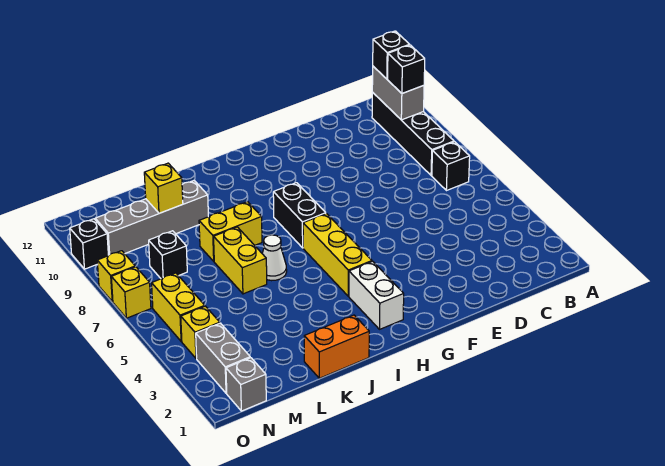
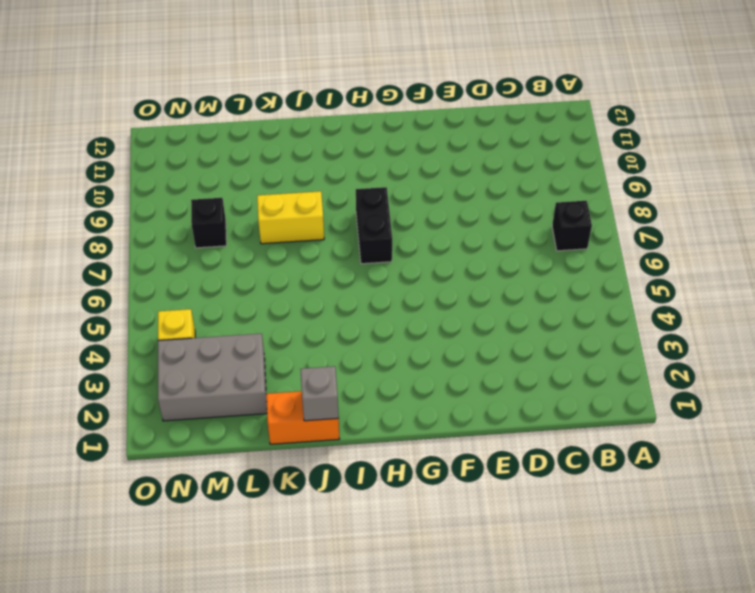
grey 1x1 brick [300,366,339,421] -> grey 1x1 brick moved to [226,358,266,411]
grey 2x3 brick [158,334,267,421] -> grey 1x2 brick [196,323,250,393]
none -> black 1x4 brick [372,93,454,176]
none -> white 1x2 brick [349,261,404,329]
none -> yellow 1x3 brick [303,214,372,296]

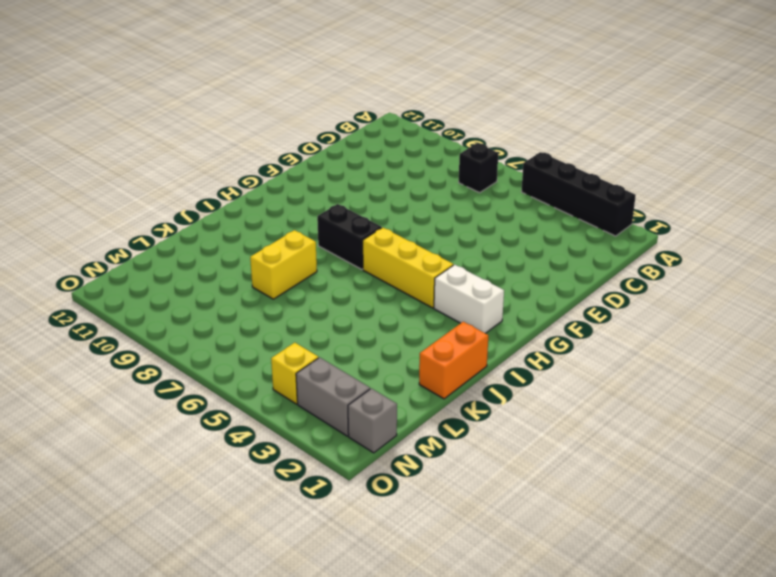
black 1x4 brick [521,152,636,236] -> black 1x4 brick moved to [372,93,454,176]
none -> white 1x1 cone [262,235,287,281]
none -> yellow 1x2 brick [214,227,267,294]
none -> grey 1x4 brick [95,181,208,255]

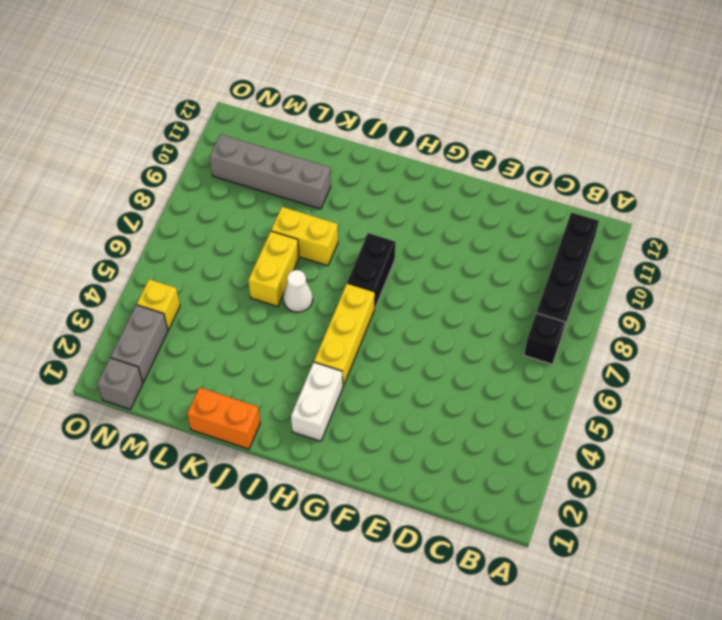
none -> black 1x1 brick [149,231,187,279]
none -> yellow 1x2 brick [152,273,205,341]
none -> yellow 1x1 brick [111,267,151,318]

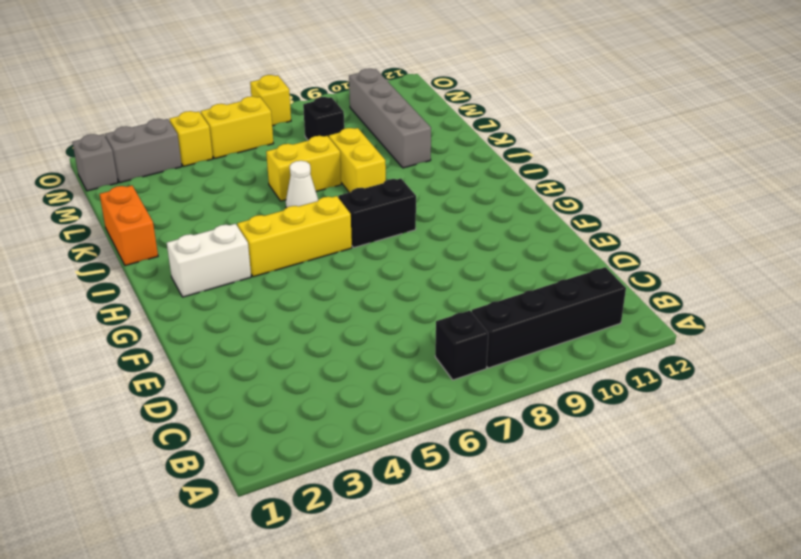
none -> yellow 1x1 brick [97,251,135,302]
none -> black 1x1 brick [70,219,108,269]
none -> grey 1x2 brick [372,66,424,120]

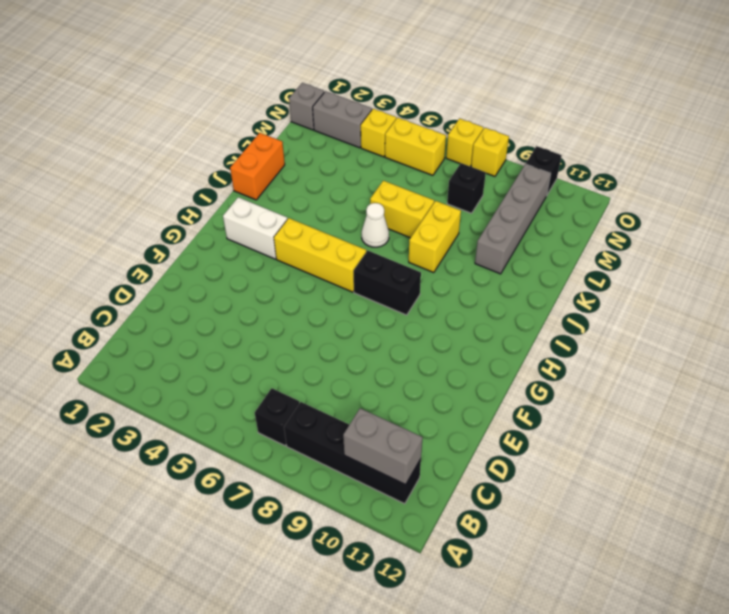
none -> yellow 1x1 brick [144,163,183,213]
none -> black 1x1 brick [388,45,425,93]
none -> black 1x1 brick [373,31,410,79]

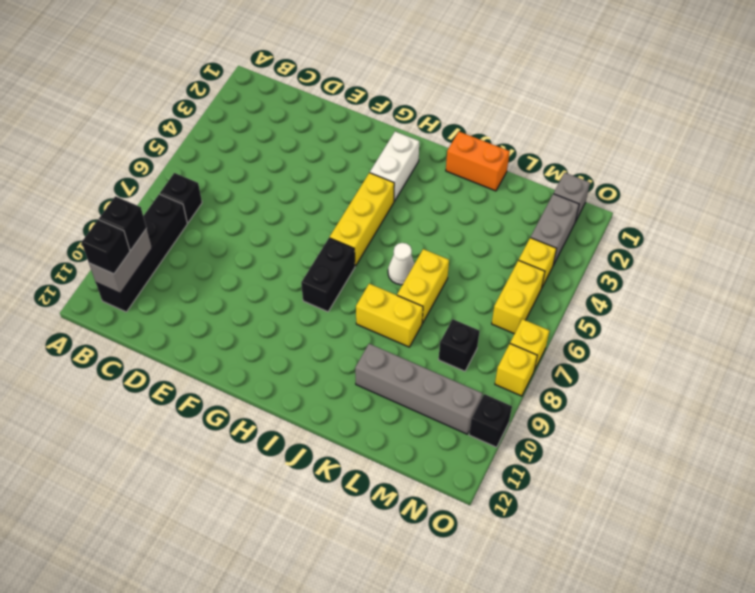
none -> yellow 1x1 brick [144,163,183,213]

